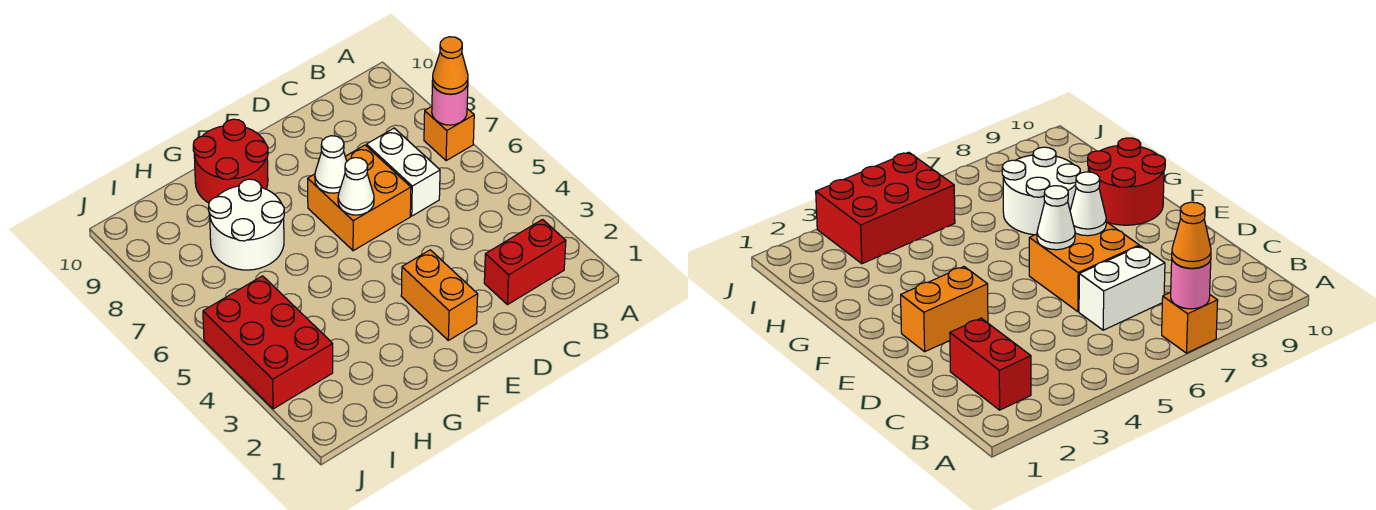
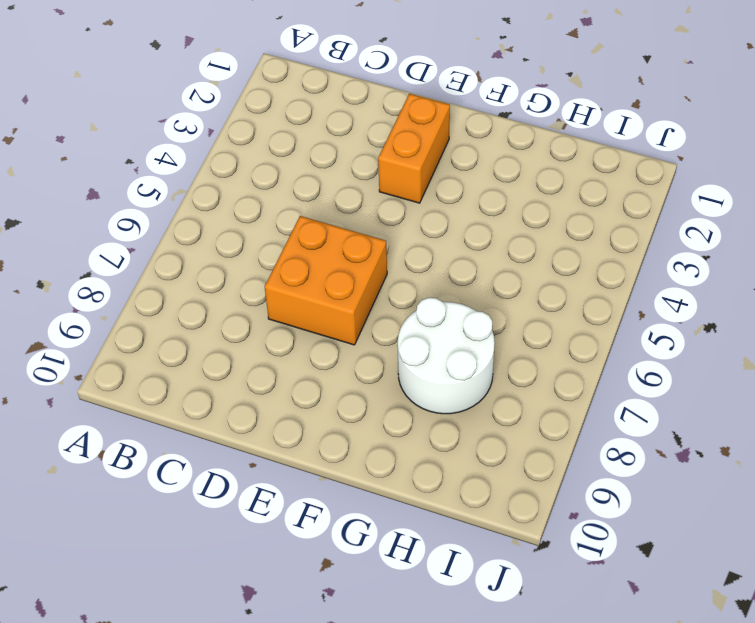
none -> orange 1x1 brick [424,107,474,161]
none -> red 1x2 brick [484,220,566,305]
none -> white 1x2 brick [366,128,440,216]

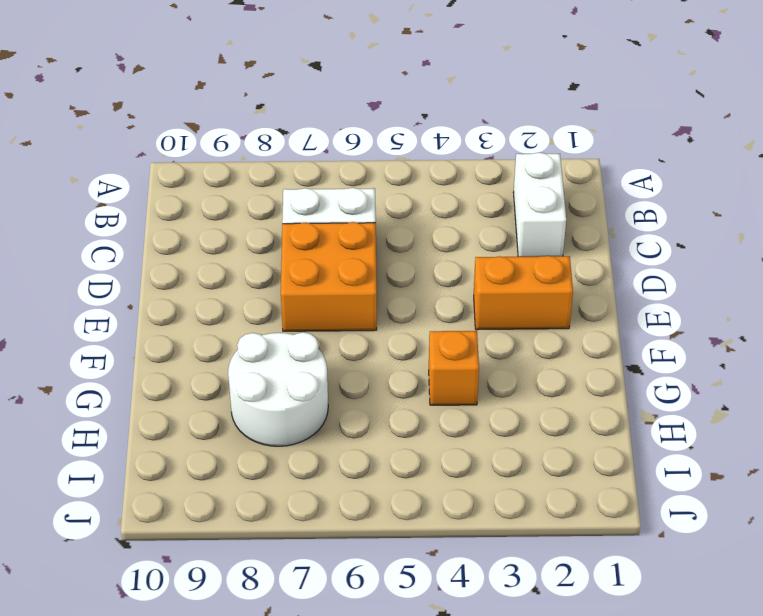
white 1x2 brick [513,153,566,257] -> red 1x2 brick [484,220,566,305]
orange 1x1 brick [429,331,479,405] -> orange 1x1 brick moved to [424,107,474,161]
none -> red 2x2 round brick [193,119,268,203]
none -> red 2x3 brick [203,276,333,409]
none -> pink 1x1 round brick [432,83,468,125]

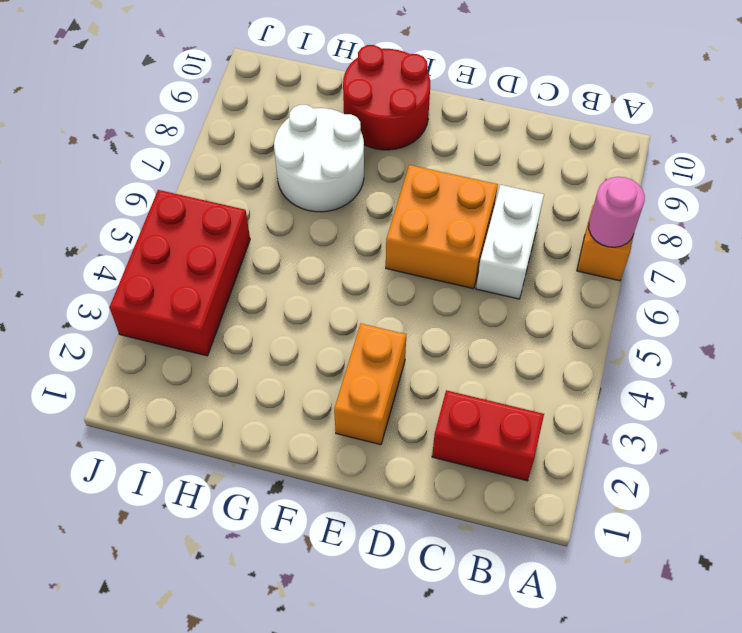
none -> white 1x1 cone [338,158,374,215]
none -> white 1x1 cone [315,136,347,193]
none -> orange 1x1 cone [432,37,468,94]

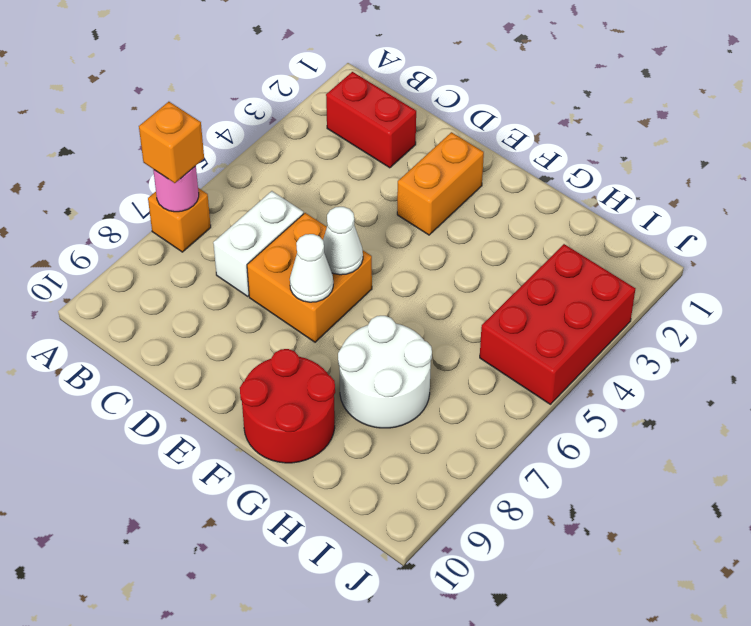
orange 1x1 brick [139,102,204,183] -> orange 1x1 cone [432,37,468,94]

